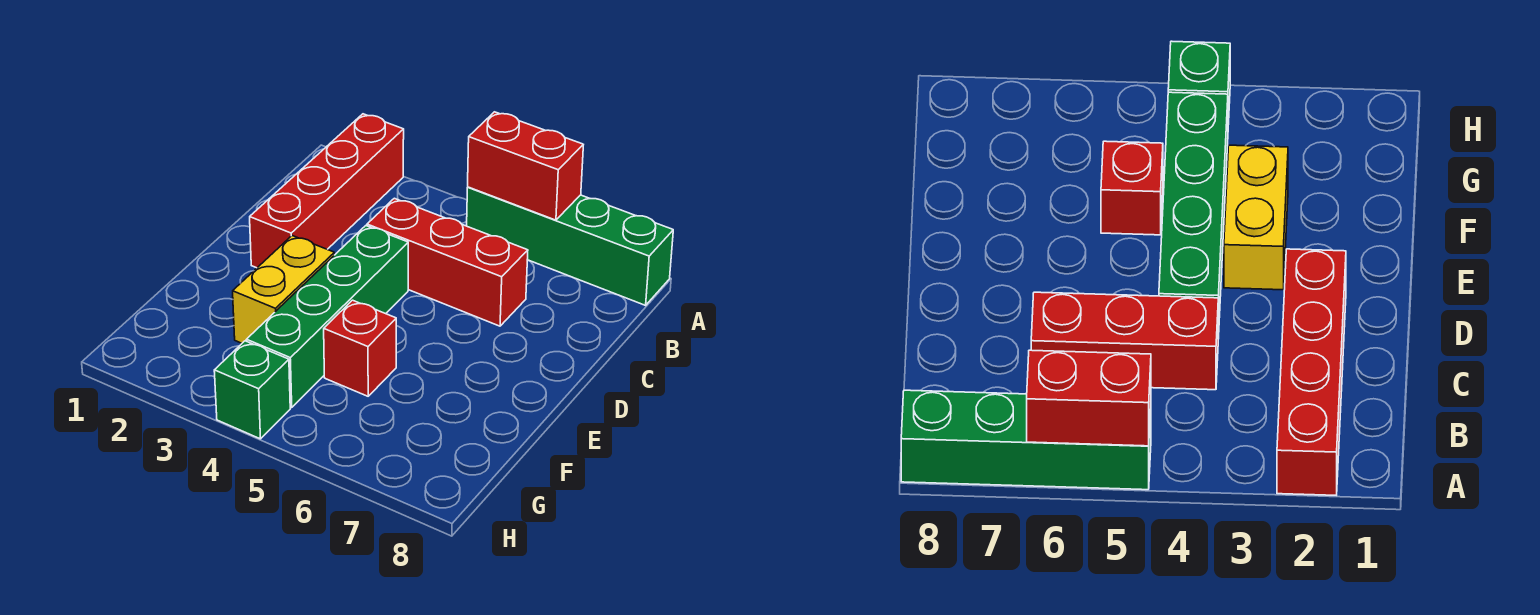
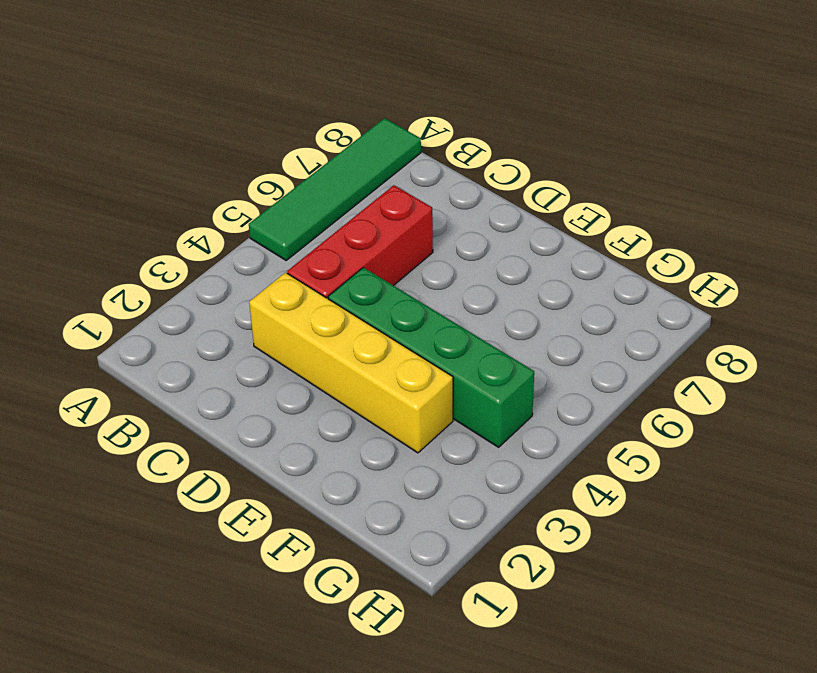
green 1x4 tile [249,118,421,260] -> green 1x4 brick [467,187,673,305]
yellow 1x4 brick [249,273,453,453] -> yellow 1x2 brick [233,236,334,343]
none -> red 1x4 brick [250,114,404,268]
none -> red 1x1 brick [324,300,396,396]

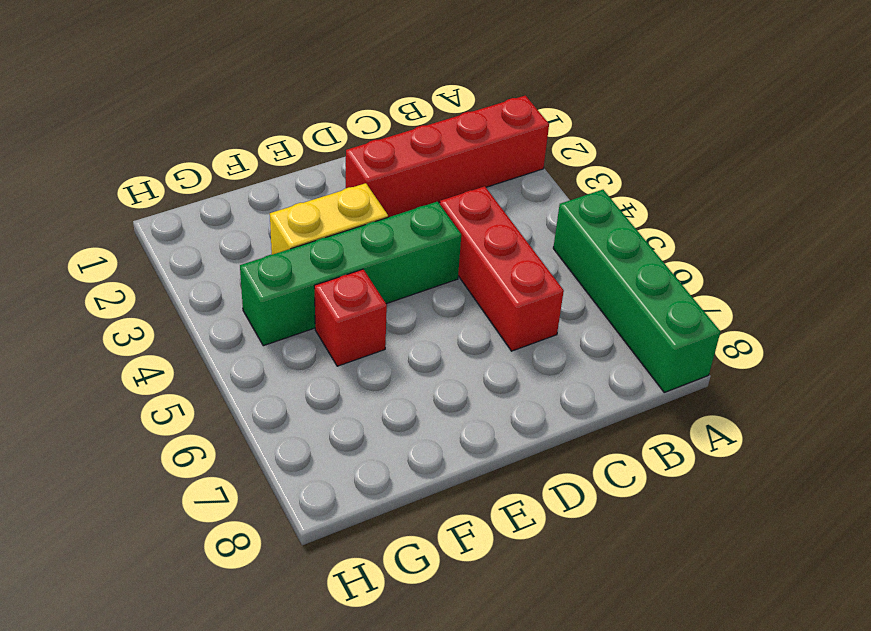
none -> green 1x1 brick [214,341,290,439]
none -> red 1x2 brick [468,112,583,220]

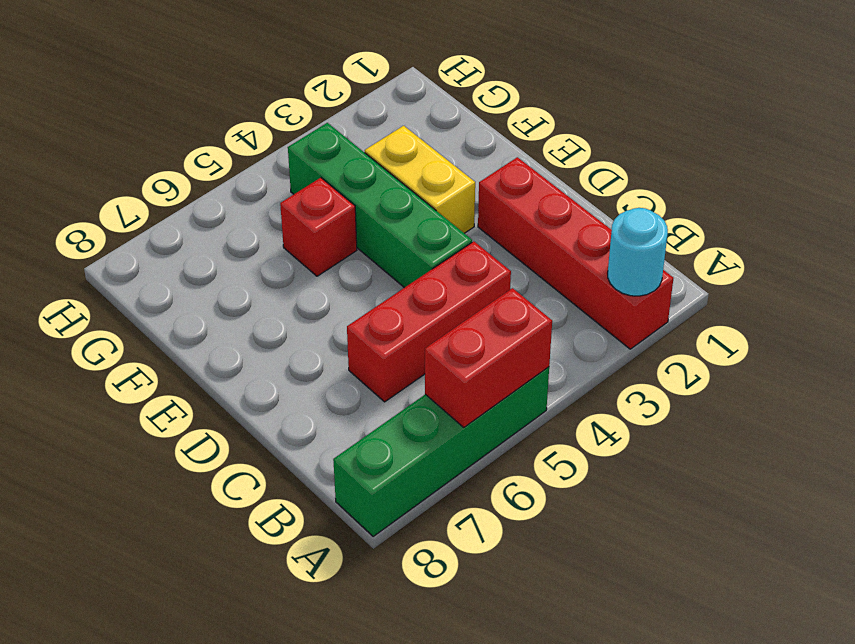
cyan 1x1 round brick [608,208,668,296] -> none
none -> green 1x1 brick [214,341,290,439]

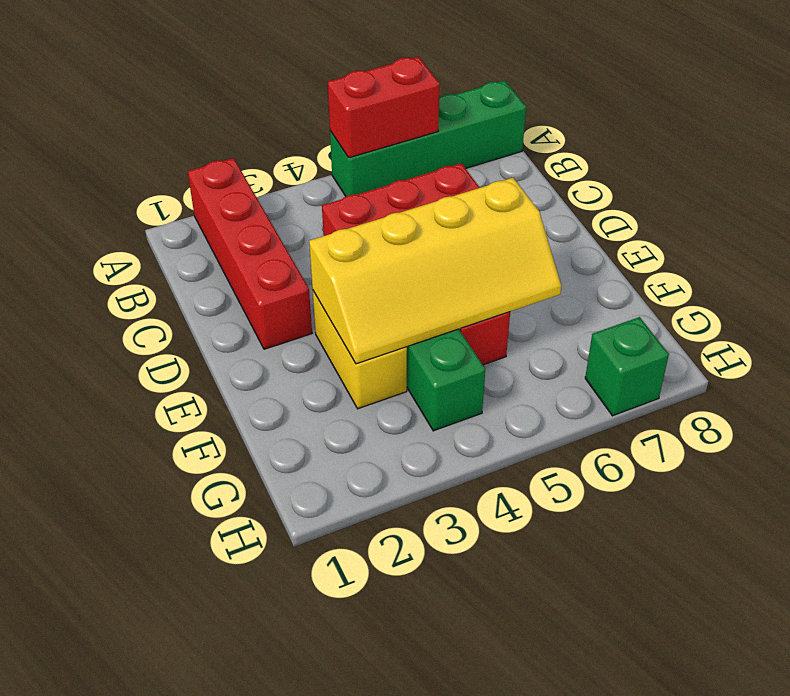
yellow 2x4 slope [309,178,561,364] -> none
green 1x1 brick [585,317,669,416] -> green 1x1 brick moved to [214,341,290,439]

